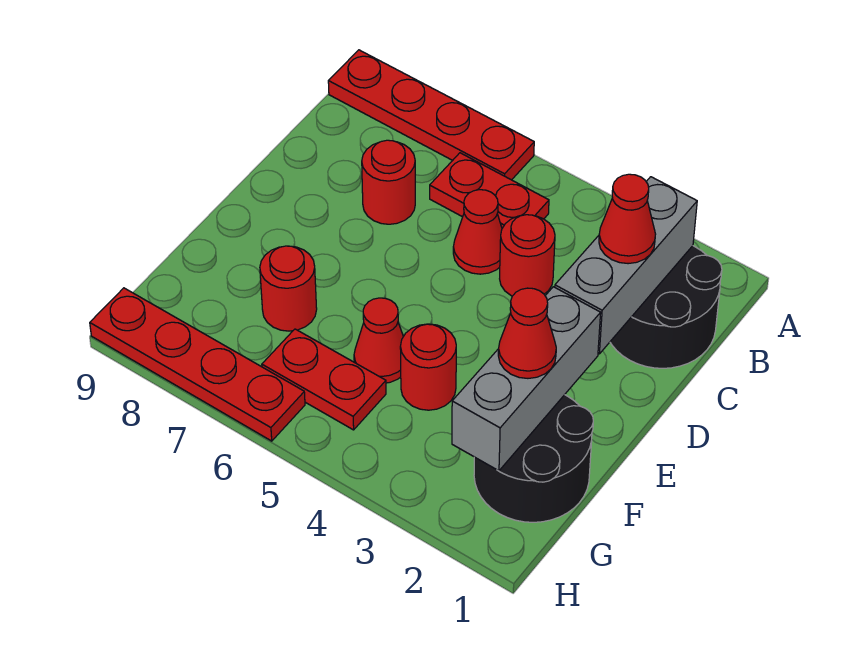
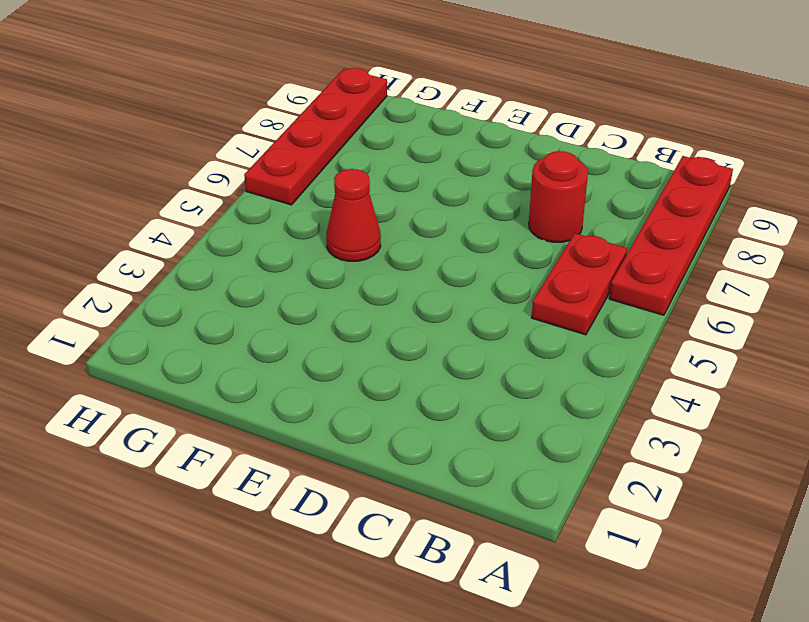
none -> black 2x2 round brick [610,246,722,368]
none -> red 1x1 round brick [500,215,555,296]
none -> red 1x1 cone [453,190,502,274]

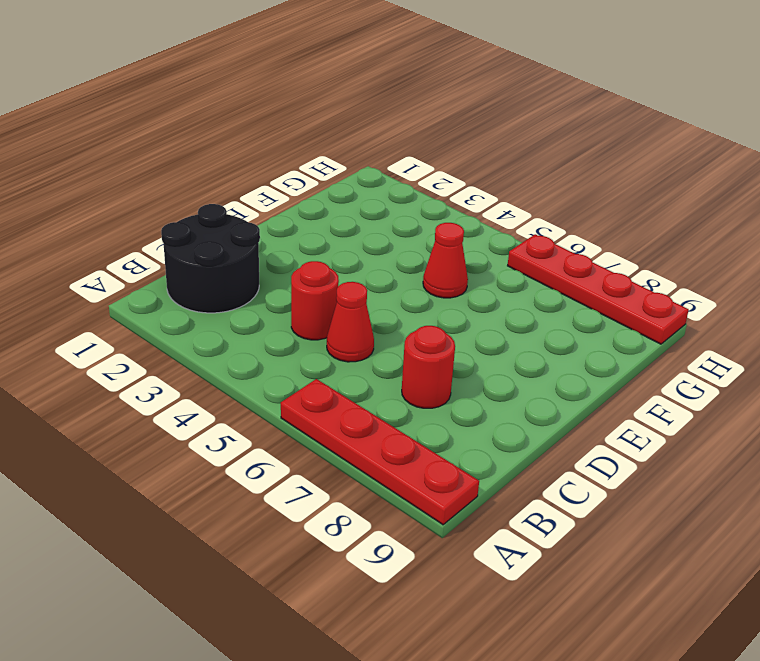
none -> red 1x2 plate [430,153,549,228]
none -> black 2x2 round brick [474,395,593,522]
none -> red 1x1 round brick [400,324,456,410]

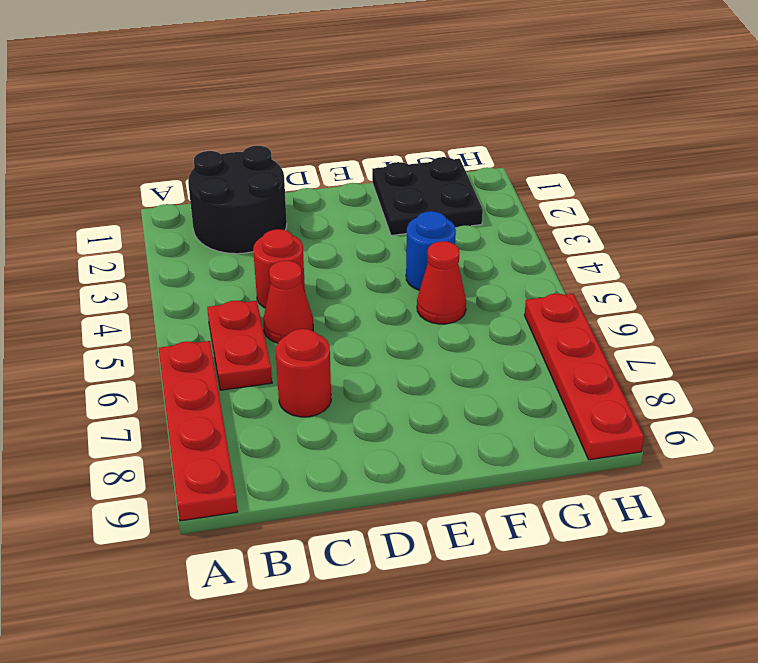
black 2x2 plate [372,157,483,235] -> black 2x2 round brick [474,395,593,522]
blue 1x1 round brick [406,211,456,290] -> red 1x1 round brick [400,324,456,410]
none -> red 1x1 round brick [260,246,317,331]
none -> red 1x2 plate [262,329,386,430]
none -> grey 1x3 brick [555,177,697,354]

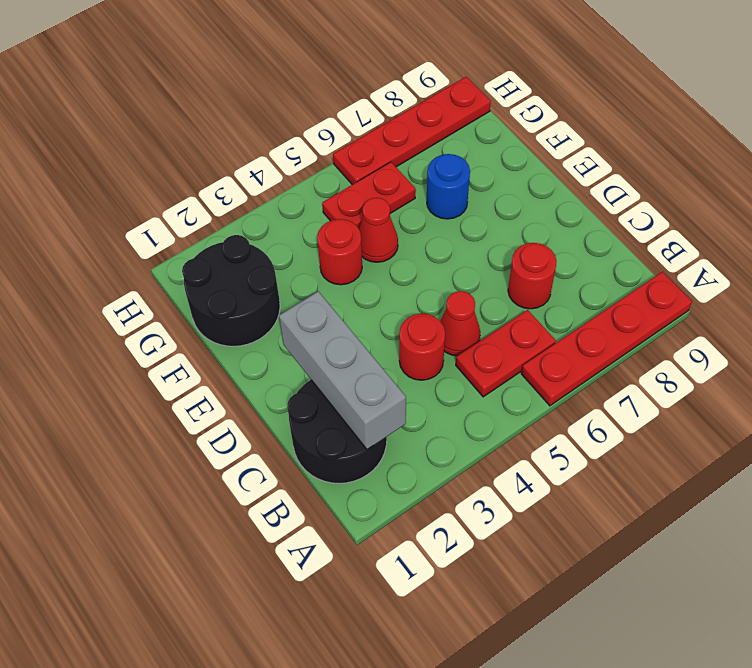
blue 1x1 round brick [427,154,470,219] -> red 1x1 round brick [260,246,317,331]
none -> grey 1x3 brick [452,287,601,471]
none -> red 1x1 cone [599,174,655,264]
none -> red 1x1 cone [498,288,556,378]

